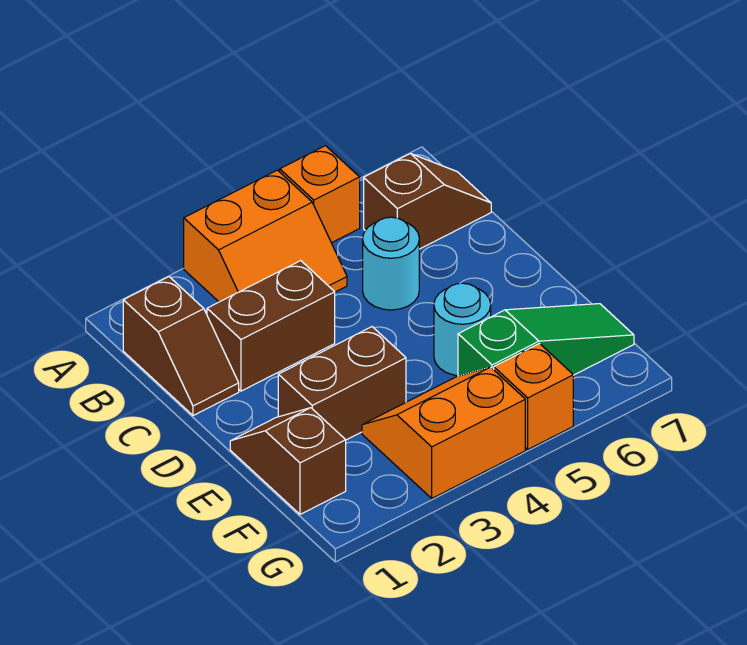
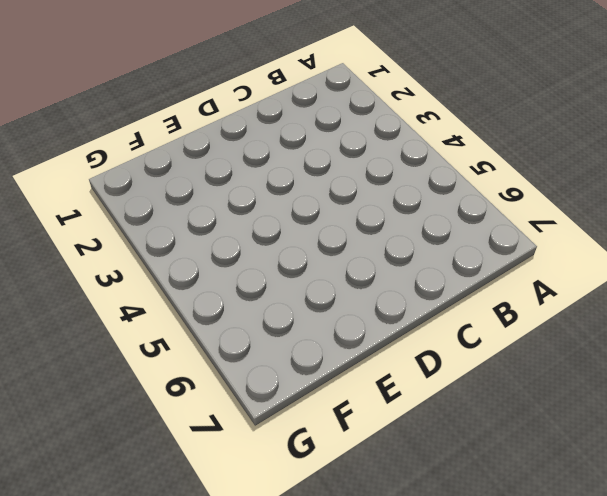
none -> orange 2x2 slope [184,170,347,302]
none -> orange 1x1 brick [280,146,360,243]
none -> brown 1x2 slope [123,277,239,416]

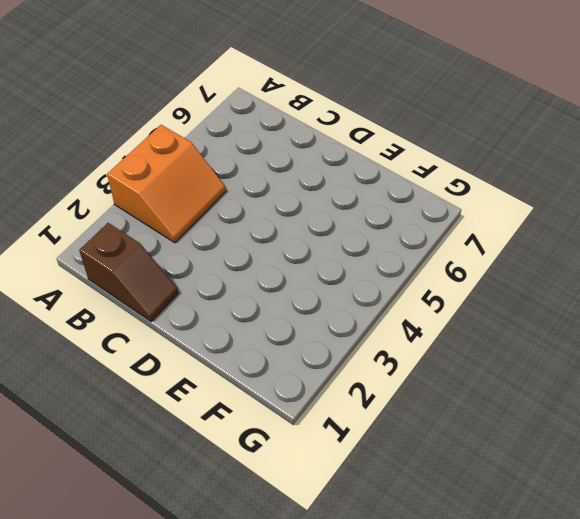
none -> orange 1x1 brick [280,146,360,243]
none -> brown 1x2 slope [364,154,491,249]
none -> brown 1x2 brick [207,261,335,391]

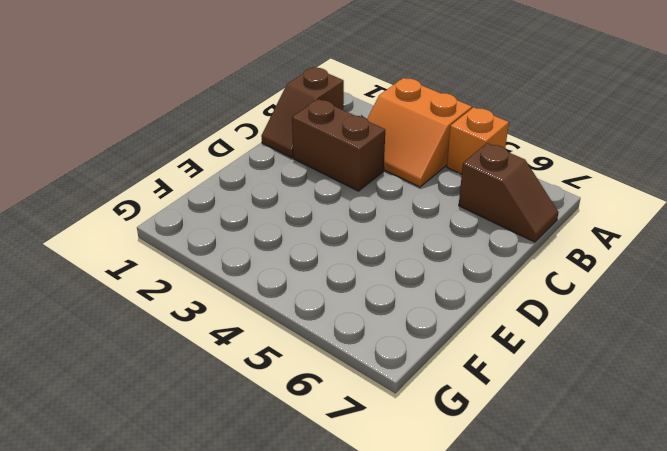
none -> cyan 1x1 round brick [363,217,419,310]
none -> brown 1x2 slope [230,408,346,514]
none -> brown 1x2 brick [278,327,406,440]

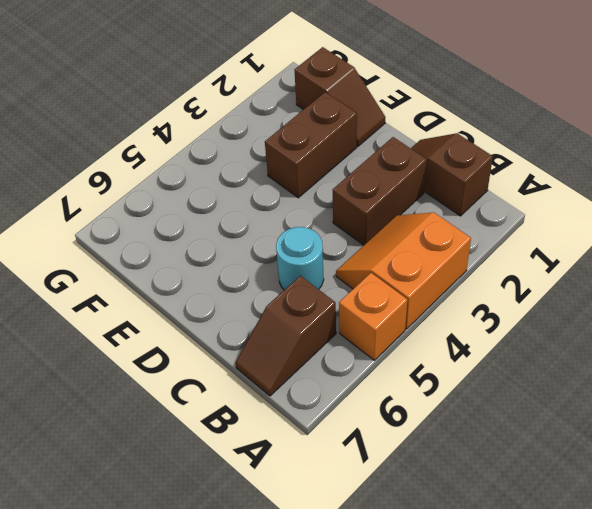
none -> cyan 1x1 round brick [434,283,491,375]
none -> orange 2x2 slope [362,367,525,498]
none -> green 1x3 slope [458,304,634,376]

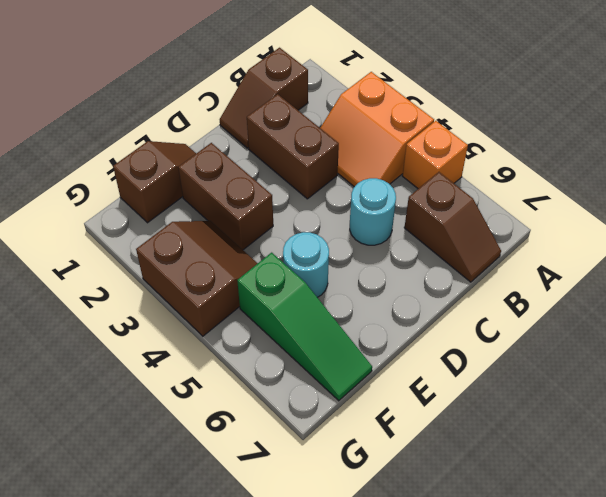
brown 2x2 slope [136,221,258,336] -> orange 2x2 slope [362,367,525,498]
none -> orange 1x1 brick [494,344,573,449]

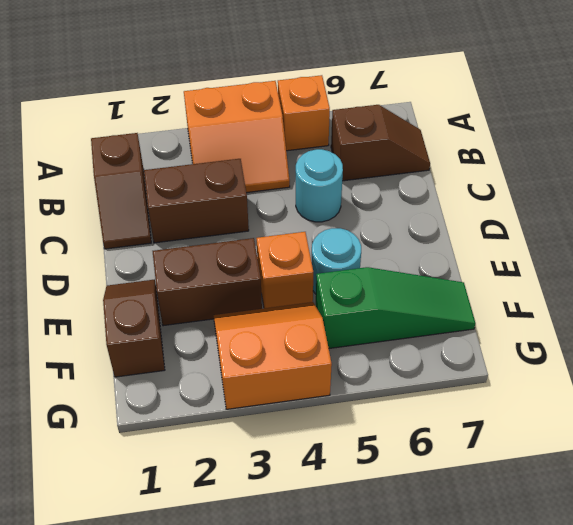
orange 1x1 brick [257,232,313,308] -> orange 1x1 brick moved to [494,344,573,449]

